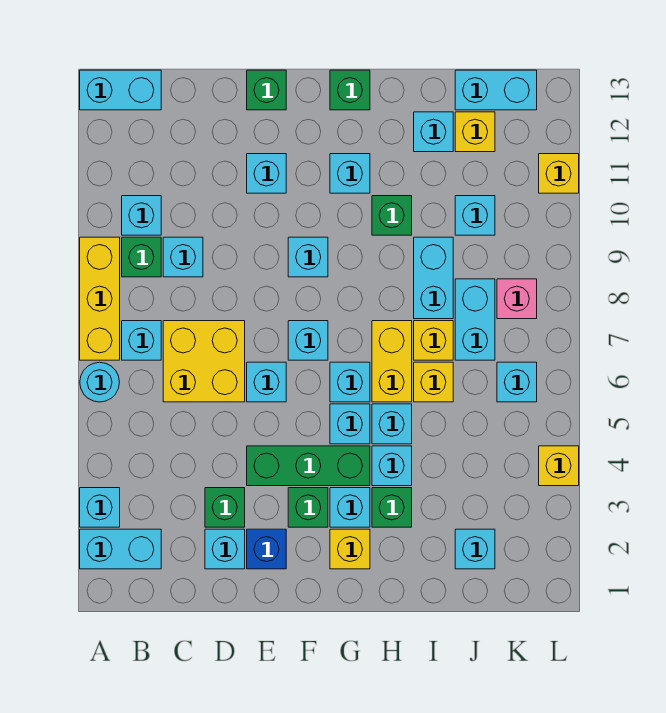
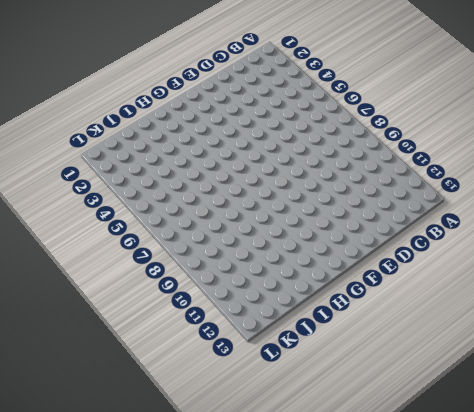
none -> cyan 1x2 brick [80,529,161,569]
none -> cyan 1x1 brick [80,488,120,527]
none -> cyan 1x1 round brick [80,362,119,402]
none -> yellow 1x3 brick [80,237,120,360]

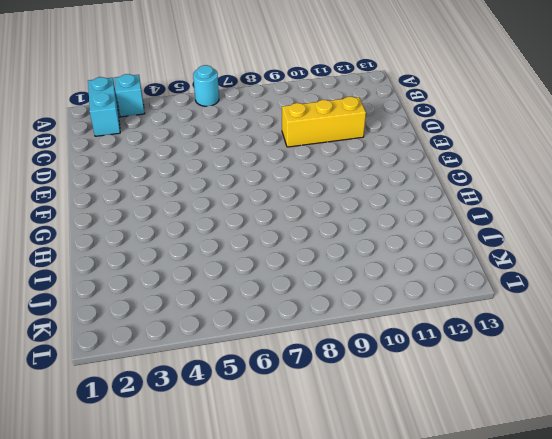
yellow 1x3 brick [282,97,366,147] -> yellow 1x3 brick moved to [80,237,120,360]
none -> cyan 1x2 brick [80,70,161,110]
none -> cyan 1x1 brick [122,321,161,360]
none -> green 1x1 brick [122,237,161,277]
none -> cyan 1x1 brick [122,196,161,235]

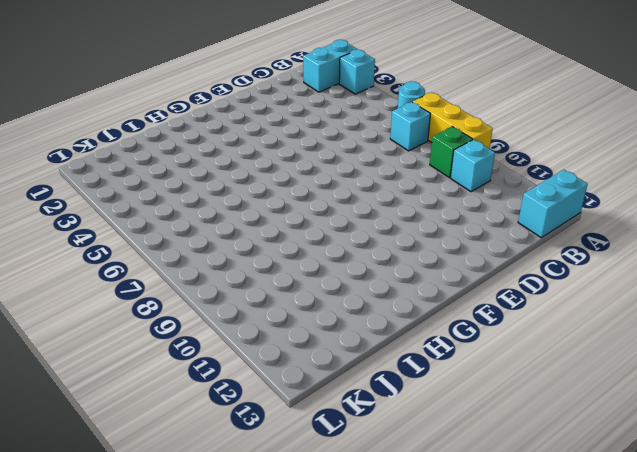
none -> yellow 2x2 brick [163,321,245,402]
none -> cyan 1x1 brick [163,237,203,277]
none -> cyan 1x1 brick [205,529,245,569]
none -> green 1x1 brick [205,488,245,527]

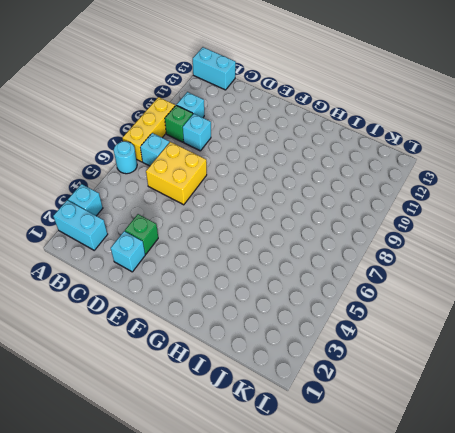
none -> blue 1x1 brick [247,529,286,569]
none -> green 1x3 brick [247,446,370,486]
none -> cyan 1x1 brick [247,362,286,402]
none -> cyan 1x1 brick [247,154,286,193]

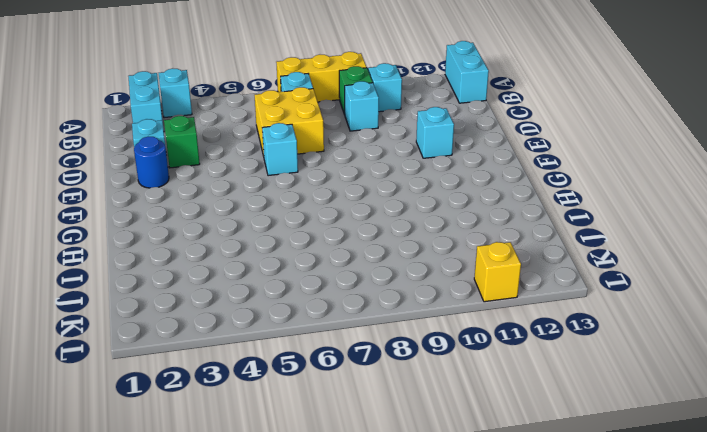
blue 1x1 round brick [134,137,169,188] -> blue 1x1 brick [247,529,286,569]
none -> cyan 1x1 round brick [80,362,119,402]
none -> green 1x3 brick [247,446,370,486]
none -> green 1x1 brick [247,70,286,110]
none -> green 1x1 brick [288,488,328,527]

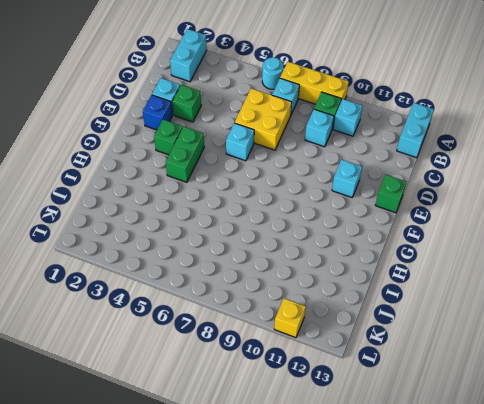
green 1x2 brick [166,127,204,182] -> green 1x3 brick [247,446,370,486]
none -> cyan 1x1 brick [80,488,120,527]
none -> cyan 1x1 brick [288,321,328,360]
none -> cyan 1x1 brick [288,237,328,277]
none -> yellow 1x1 brick [330,529,370,569]

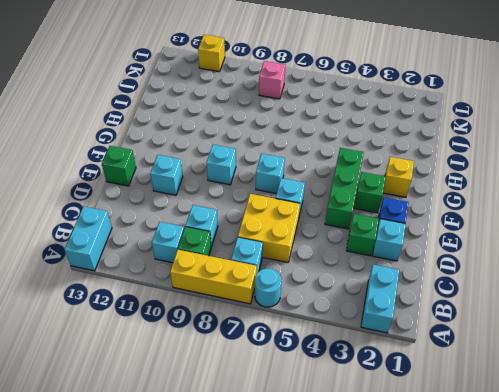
none -> cyan 1x1 brick [80,488,120,527]
none -> cyan 1x1 brick [330,488,370,527]
none -> cyan 1x1 brick [330,404,370,444]
none -> cyan 1x1 brick [330,362,370,402]

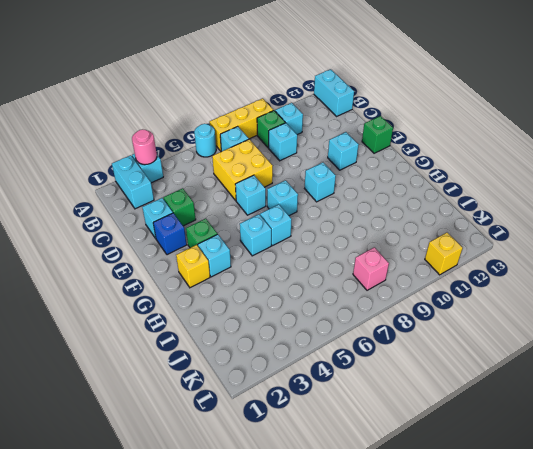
pink 1x1 round brick [132,129,157,165] -> none
none -> green 1x3 brick [247,446,370,486]
none -> cyan 1x1 brick [330,154,370,193]
none -> green 1x1 brick [330,70,370,110]
none -> green 1x1 brick [372,488,412,527]

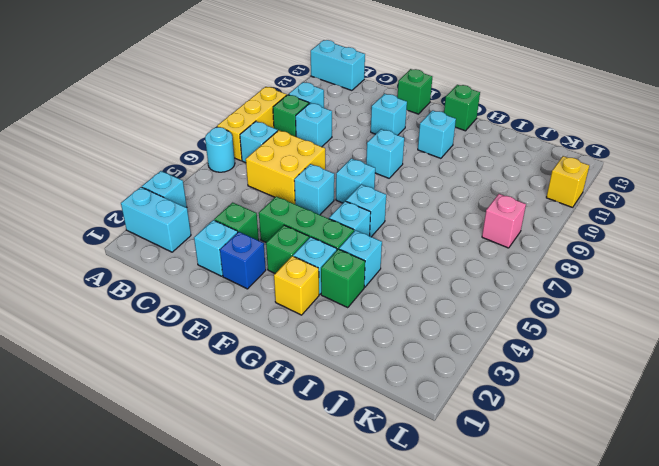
none -> cyan 1x1 brick [372,404,412,444]
none -> yellow 1x2 brick [372,321,412,402]
none -> green 1x1 brick [372,196,412,235]
none -> yellow 1x1 brick [414,362,453,402]

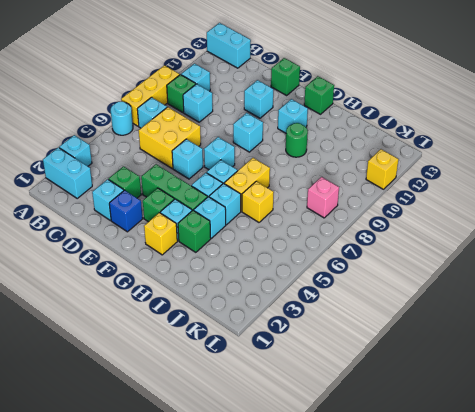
green 1x1 round brick [286,123,308,157] -> green 1x1 brick [372,196,412,235]
none -> yellow 1x1 brick [414,321,453,360]
none -> cyan 1x2 brick [414,237,453,319]
none -> cyan 1x1 brick [414,112,453,152]
none -> cyan 1x1 brick [455,529,495,569]

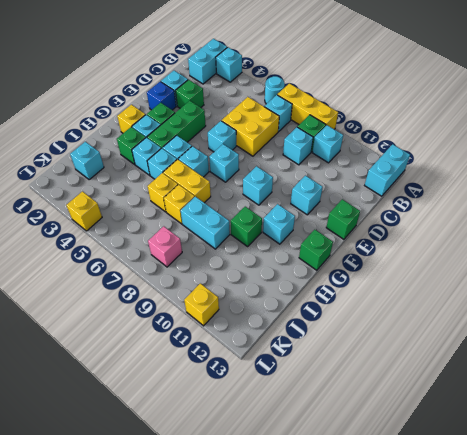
none -> cyan 1x1 brick [414,112,453,152]
none -> cyan 1x2 brick [455,279,495,360]
none -> cyan 1x1 brick [455,196,495,235]
none -> yellow 1x1 brick [455,112,495,152]

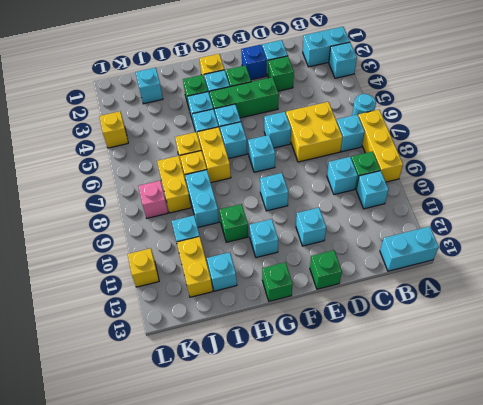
yellow 1x2 brick [157,156,191,213] -> cyan 1x2 brick [455,279,495,360]
yellow 1x2 brick [177,237,213,297] -> yellow 1x1 brick [455,112,495,152]
none -> cyan 1x2 brick [455,70,537,110]
none -> cyan 1x1 brick [497,362,537,402]

